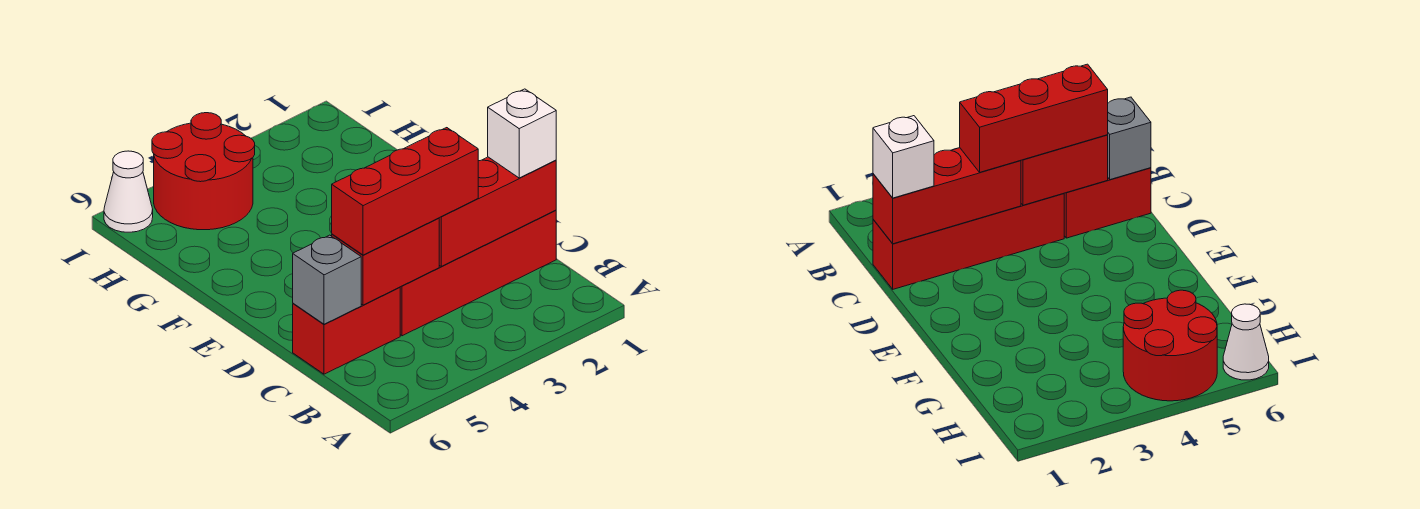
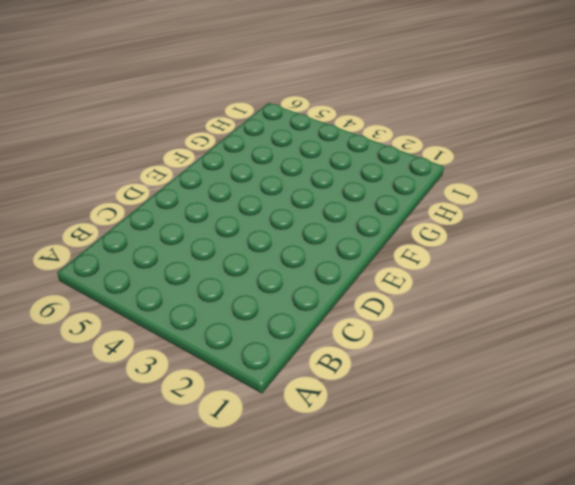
none -> red 1x4 brick [400,210,556,336]
none -> red 1x2 brick [293,287,400,374]

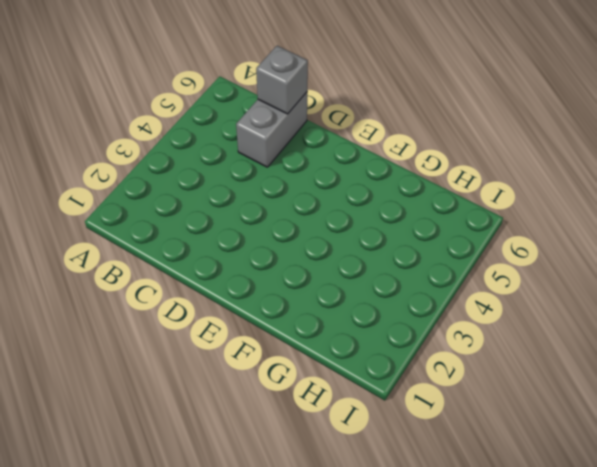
grey 1x2 brick [236,92,307,167] -> red 1x2 brick [293,287,400,374]
none -> red 1x4 brick [400,210,556,336]
none -> red 2x2 round brick [152,113,255,230]

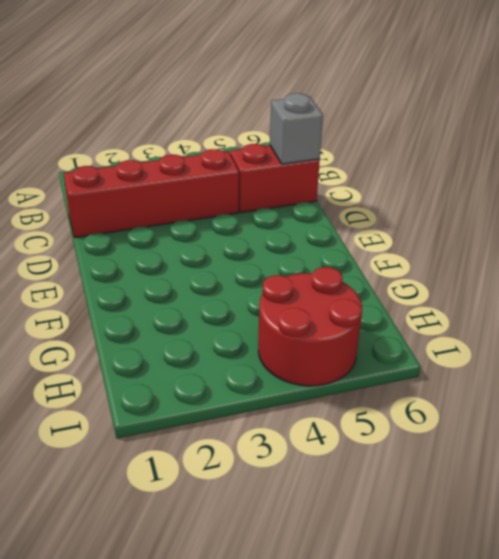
none -> white 1x1 cone [104,151,153,232]
none -> red 1x3 brick [439,157,556,266]

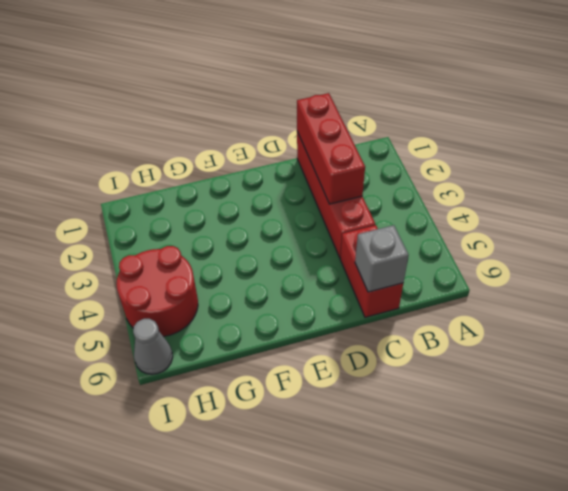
grey 1x1 cone [133,319,173,374] -> white 1x1 cone [104,151,153,232]
none -> red 1x2 brick [332,218,439,305]
none -> white 1x1 brick [488,89,556,178]

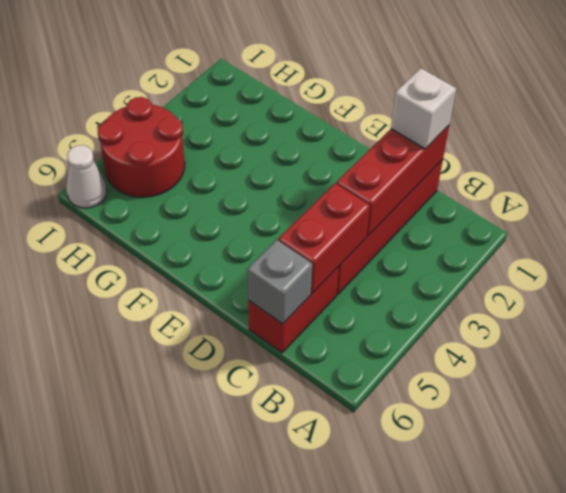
none -> red 1x3 brick [332,128,478,255]

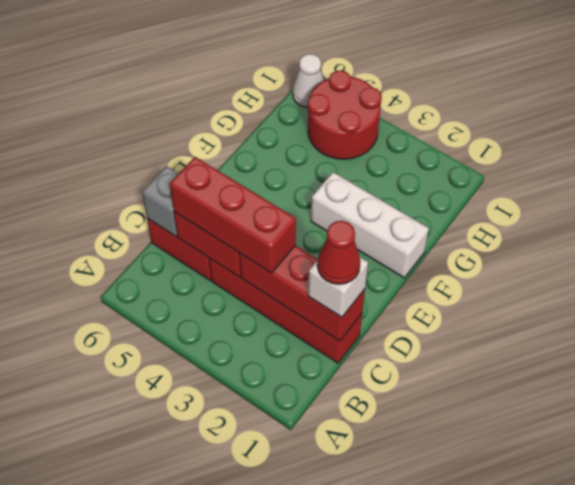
red 1x1 cone [317,221,360,284] -> none
white 1x3 brick [311,172,429,278] -> none

